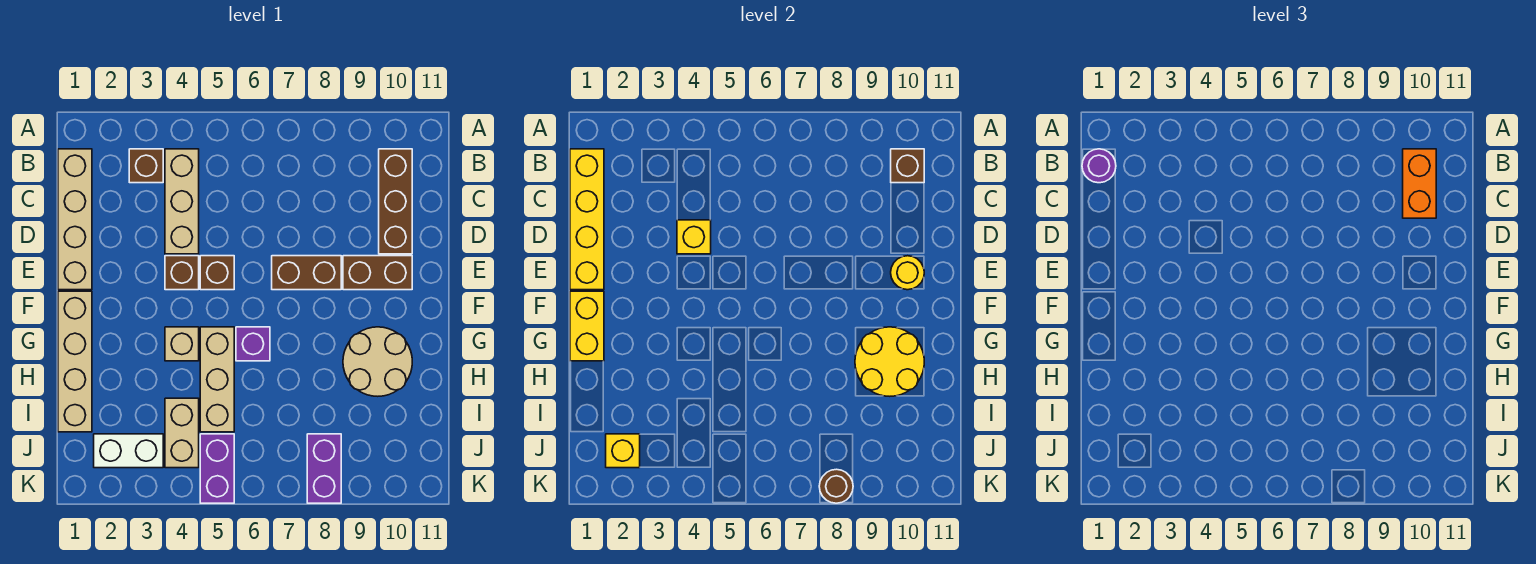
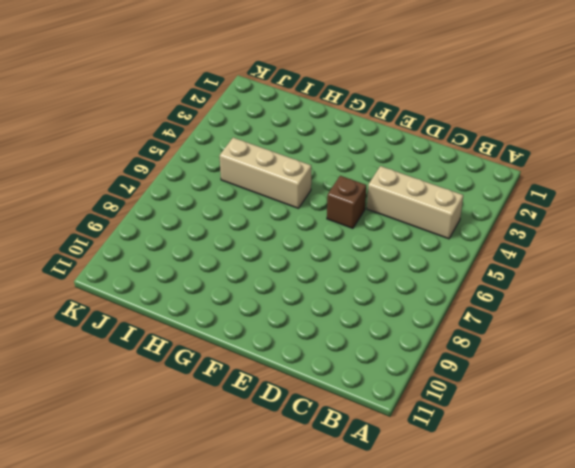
none -> tan 1x4 brick [58,149,92,290]
none -> brown 1x1 brick [129,149,163,183]
none -> brown 1x3 brick [379,149,412,254]

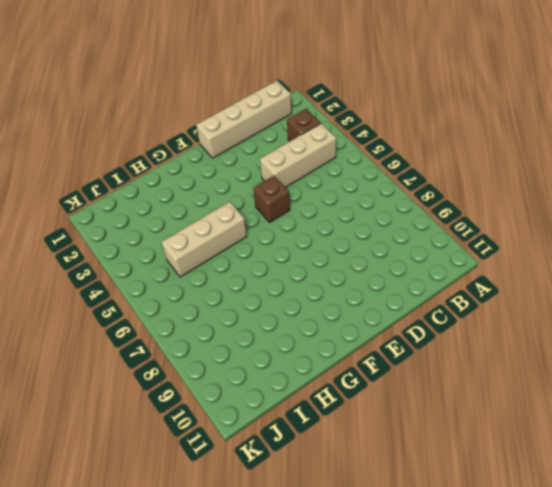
none -> brown 1x3 brick [379,149,412,254]
none -> brown 1x1 brick [165,256,199,290]
none -> brown 1x2 brick [272,256,341,290]

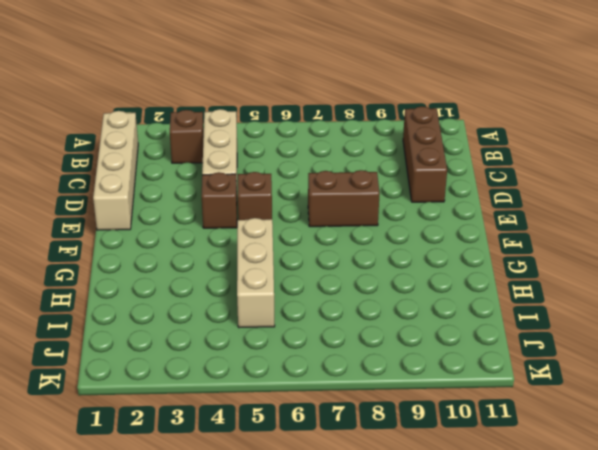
none -> brown 1x2 brick [343,256,412,290]
none -> tan 1x4 brick [58,291,92,432]
none -> tan 1x1 brick [165,327,199,361]

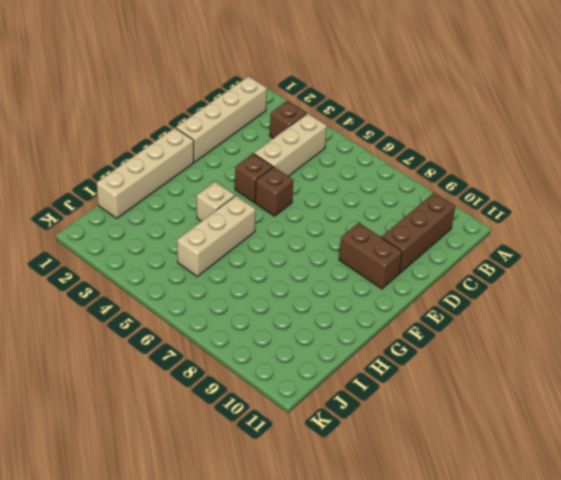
none -> brown 1x2 brick [272,256,341,290]
none -> purple 1x1 brick [236,327,270,361]
none -> tan 2x2 round brick [343,327,412,396]

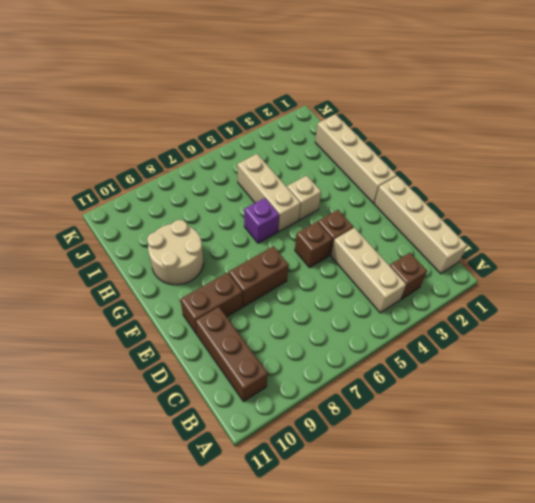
none -> tan 1x2 brick [165,398,199,468]
none -> white 1x2 brick [94,434,163,468]
none -> purple 1x2 brick [200,434,234,503]

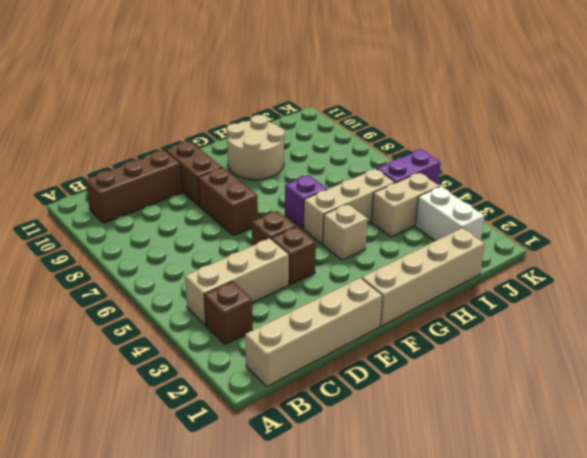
none -> purple 1x2 brick [307,434,341,503]
none -> yellow 1x4 brick [570,149,604,290]
none -> brown 1x1 brick [891,149,924,183]

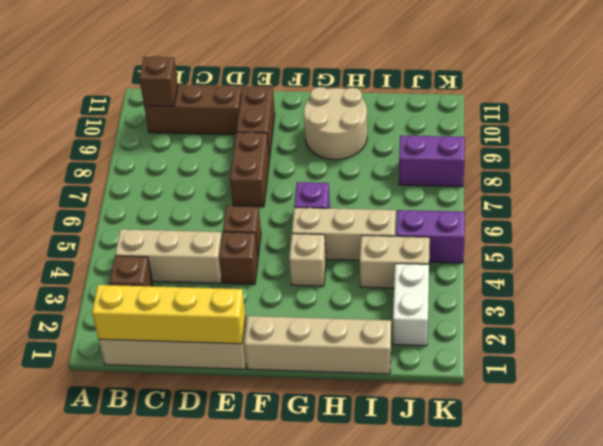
none -> yellow 1x1 brick [677,220,711,254]
none -> yellow 1x1 round brick [891,256,924,290]
none -> yellow 1x2 brick [570,291,604,361]

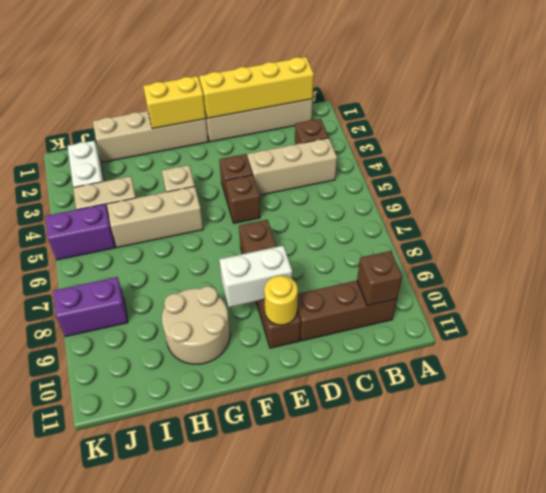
white 1x2 brick [219,245,292,307] -> none
none -> purple 1x1 brick [236,327,270,361]
none -> yellow 1x1 brick [677,220,711,254]
none -> yellow 2x2 round brick [855,327,924,396]

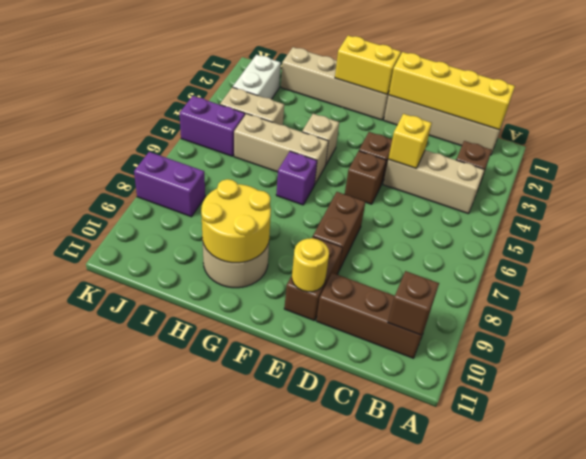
none -> yellow 1x1 brick [606,434,640,468]
none -> brown 1x1 round brick [819,469,853,503]
none -> purple 1x1 round brick [1082,149,1116,183]

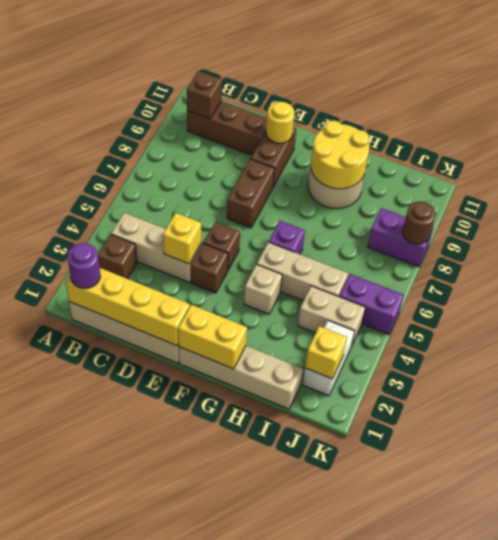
none -> orange 1x2 brick [1403,149,1436,218]

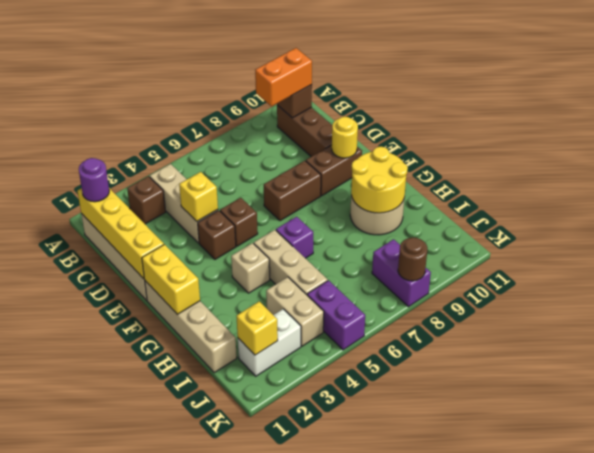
orange 1x2 brick [255,48,312,106] -> orange 1x2 brick turned to [1403,149,1436,218]

